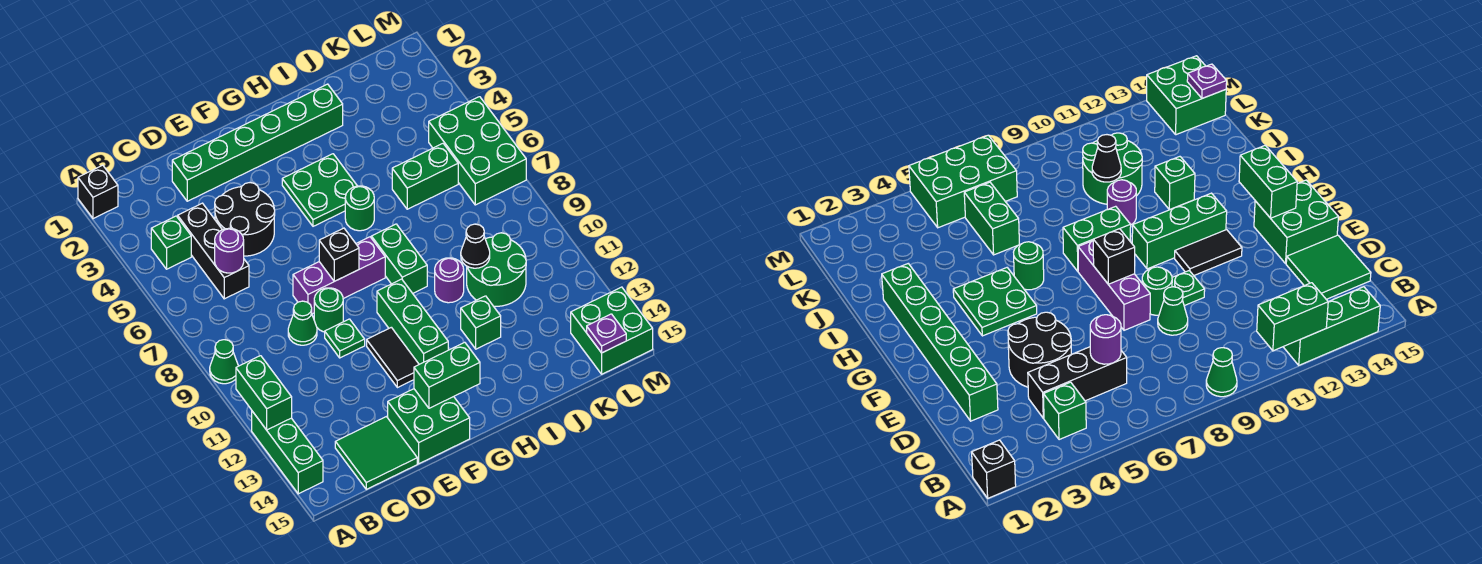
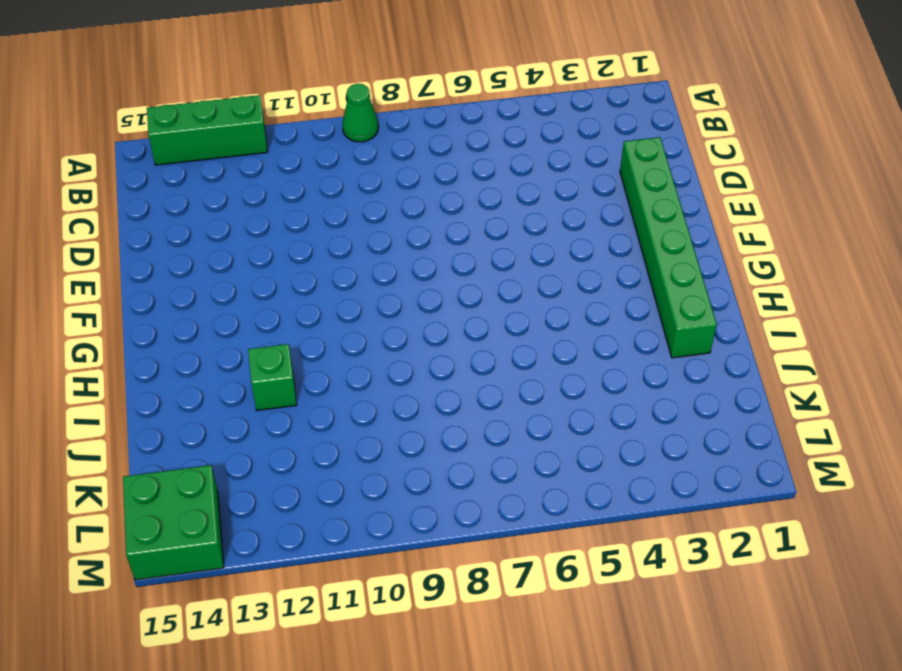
none -> black 1x1 brick [78,165,118,219]
none -> green 1x1 brick [151,216,191,269]
none -> black 1x3 brick [178,203,249,299]
none -> green 2x2 tile [335,417,417,489]

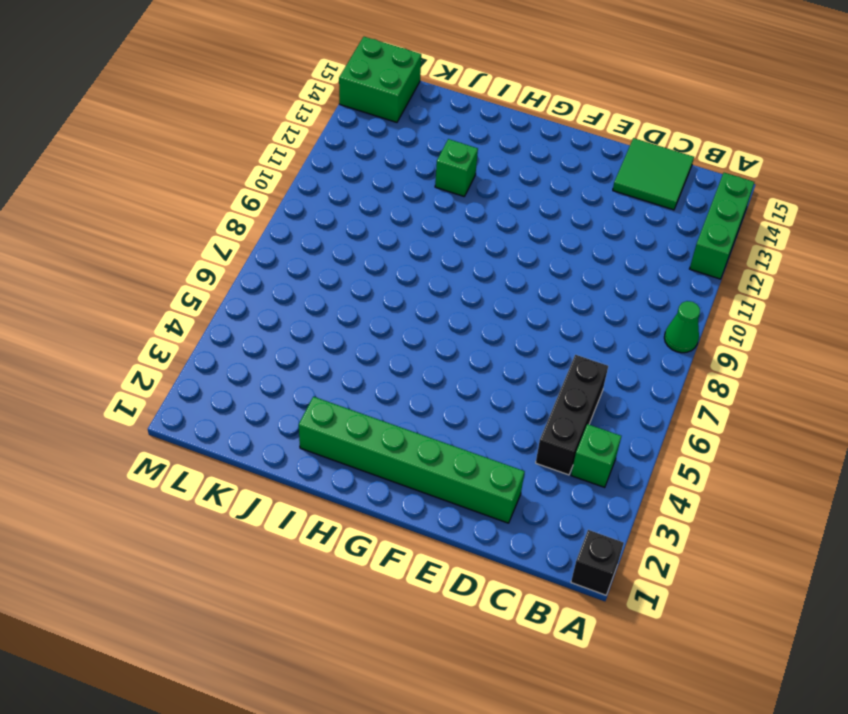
none -> black 2x2 round brick [215,183,275,256]
none -> green 1x1 cone [288,301,317,345]
none -> purple 1x3 brick [293,237,385,314]
none -> green 1x1 round brick [314,288,343,332]

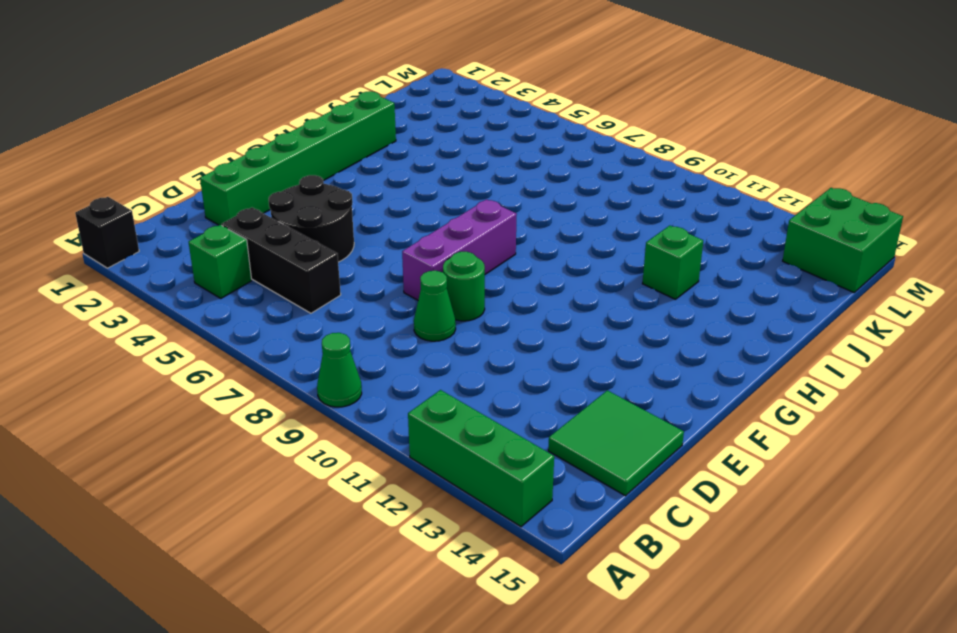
none -> green 1x1 plate [325,319,365,358]
none -> green 2x2 brick [388,389,470,464]
none -> black 1x2 tile [367,327,419,388]
none -> green 2x2 plate [282,154,357,226]

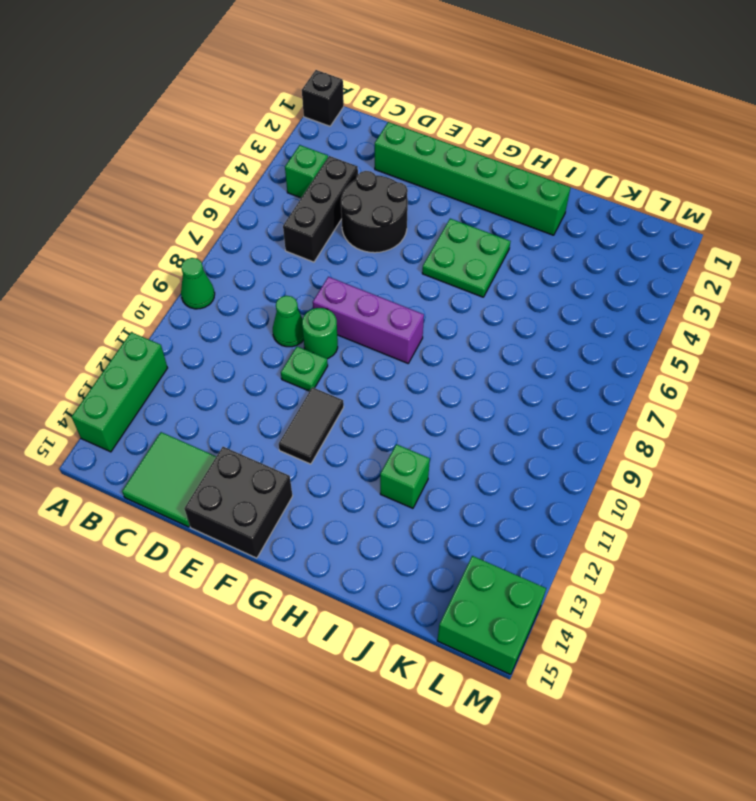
black 2x2 brick [184,447,293,558] -> green 2x2 brick [388,389,470,464]
none -> green 1x3 brick [377,279,448,364]
none -> green 1x1 round brick [345,186,374,231]
none -> green 1x2 brick [371,224,427,293]
none -> purple 1x1 round brick [435,258,464,303]

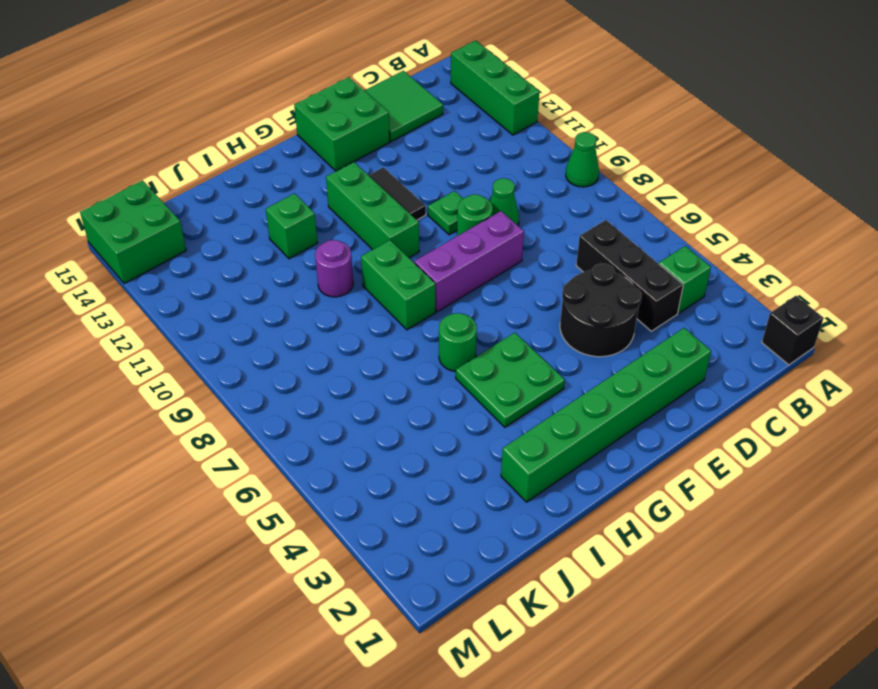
none -> green 1x2 brick [392,144,458,209]
none -> green 2x2 round brick [467,233,526,306]
none -> green 2x3 brick [429,97,526,205]
none -> green 1x2 brick [236,356,292,430]

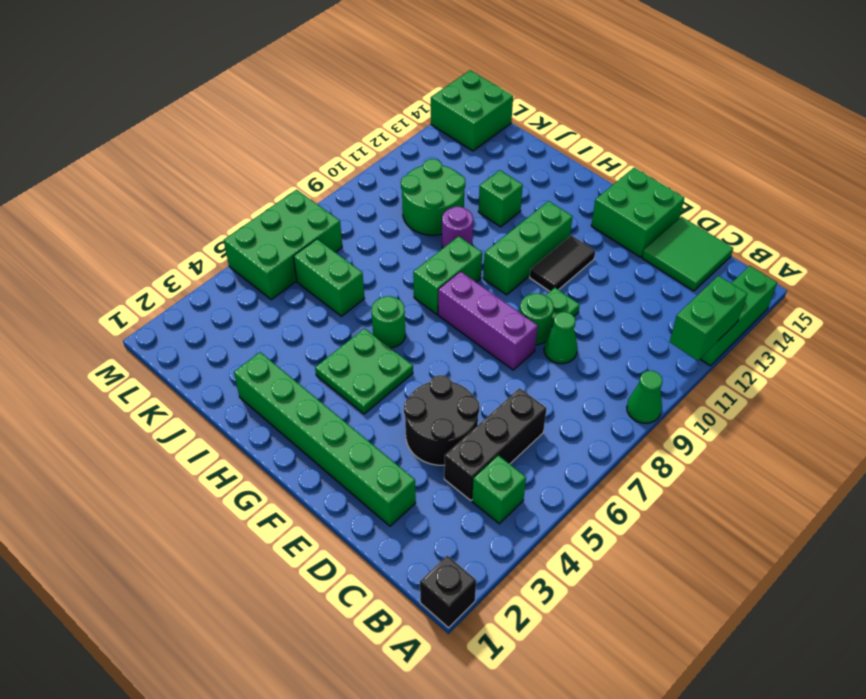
none -> purple 1x1 round brick [215,228,244,273]
none -> black 1x1 brick [319,228,359,281]
none -> green 1x2 brick [414,342,480,408]
none -> black 1x1 cone [461,224,490,268]

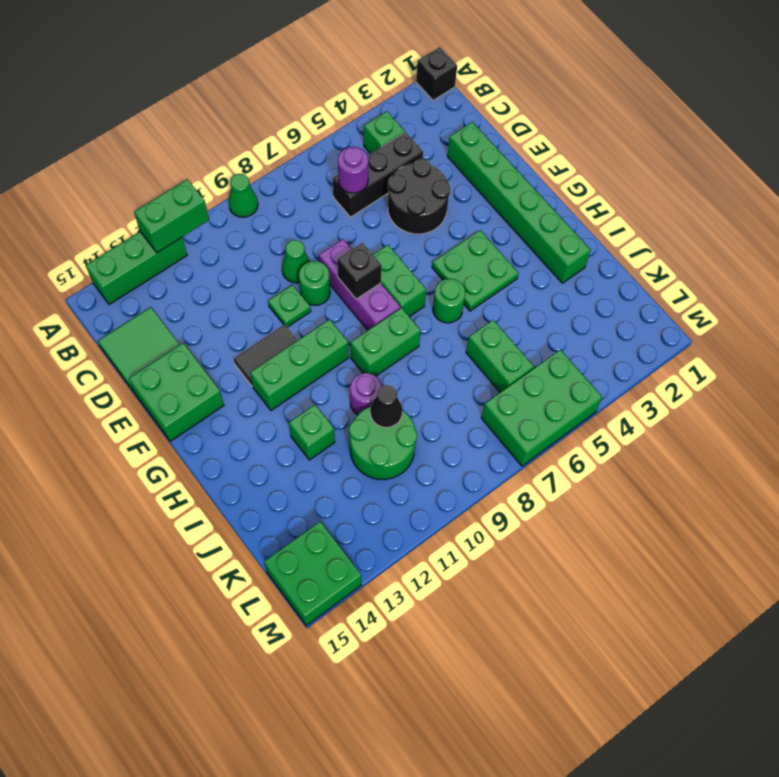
green 1x2 brick [373,245,426,317] -> green 1x2 brick moved to [414,342,480,408]
none -> purple 1x1 plate [587,314,626,353]

